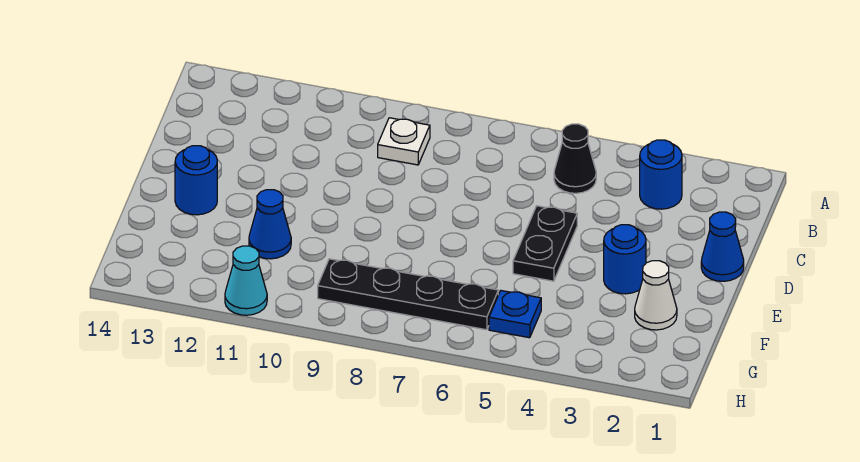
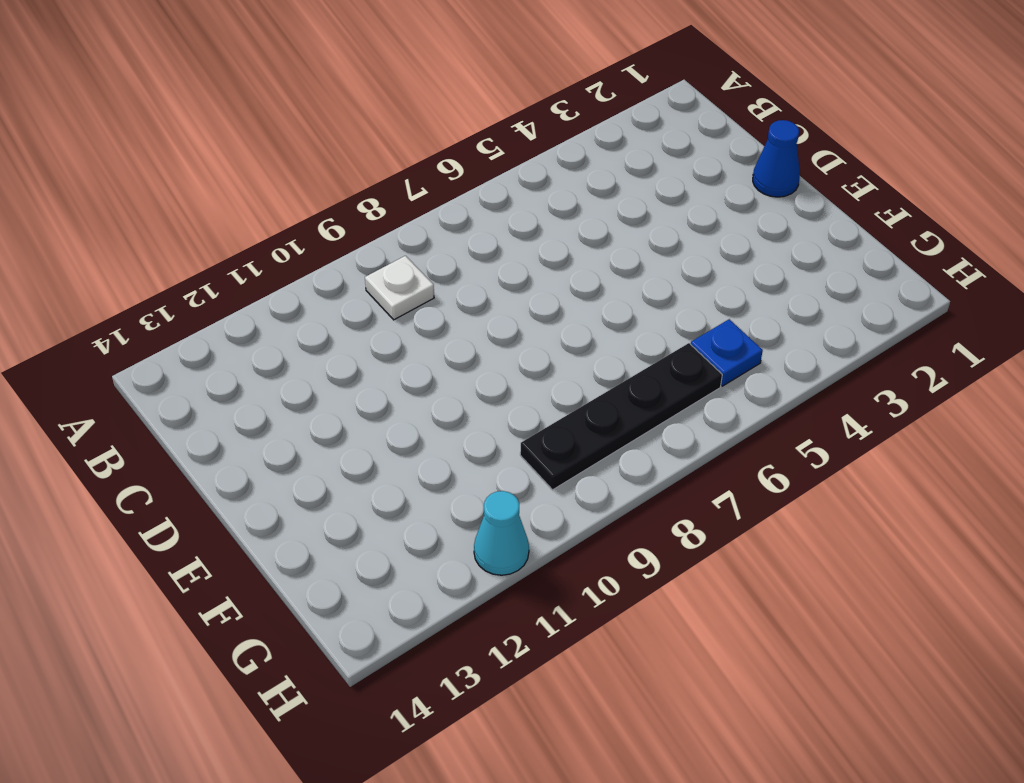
none -> blue 1x1 round brick [640,140,682,209]
none -> black 1x1 cone [554,124,596,193]
none -> black 1x2 plate [513,206,577,281]

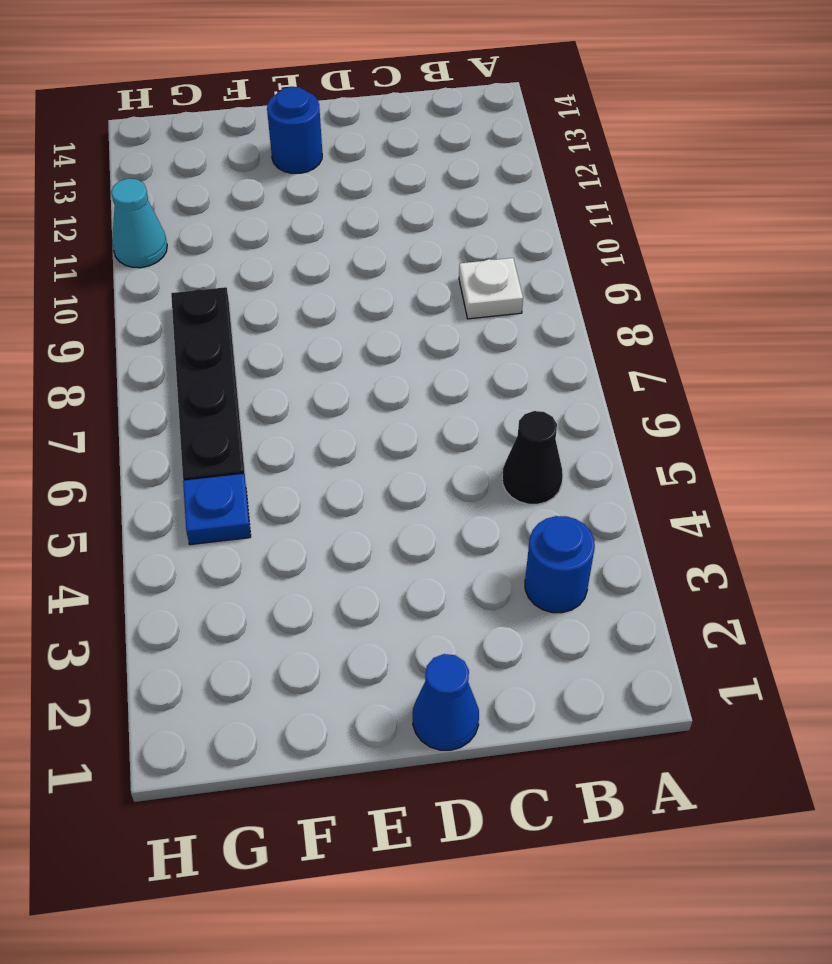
none -> black 1x2 plate [513,206,577,281]
none -> blue 1x1 round brick [604,225,646,294]
none -> white 1x1 cone [635,261,677,330]

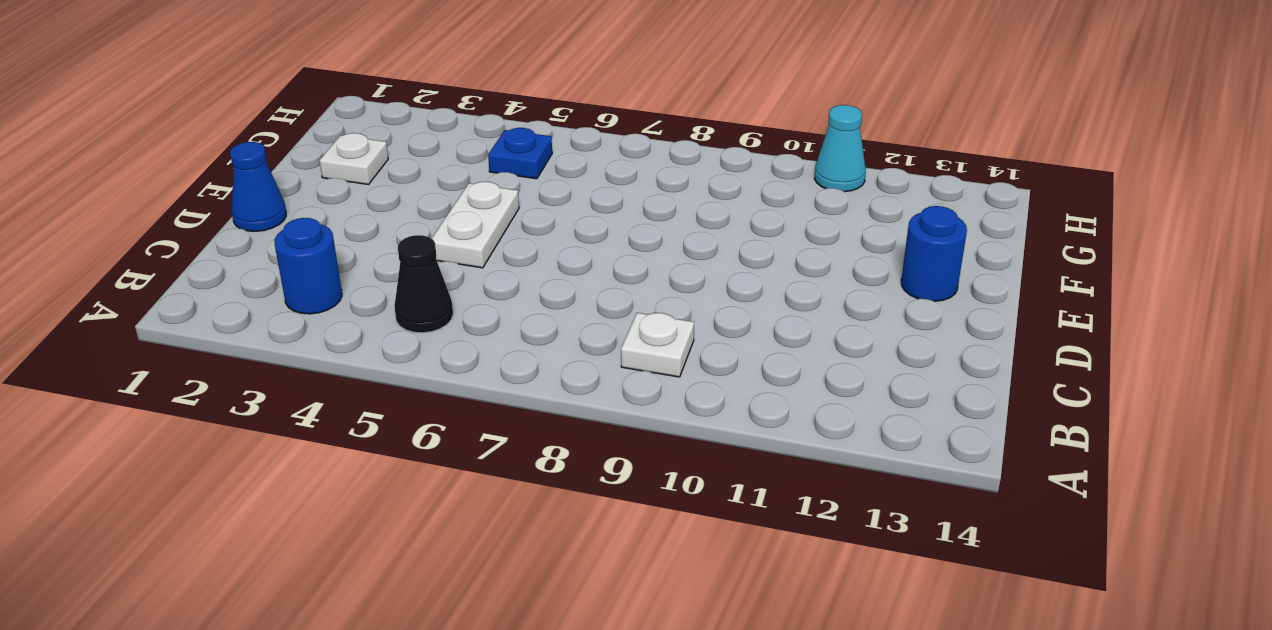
white 1x2 plate [431,182,519,268] -> black 1x2 plate [513,206,577,281]
white 1x1 plate [319,133,388,185] -> white 1x1 cone [635,261,677,330]
none -> blue 1x1 round brick [604,225,646,294]
none -> blue 1x1 cone [249,190,291,259]
none -> black 1x4 plate [318,259,498,330]

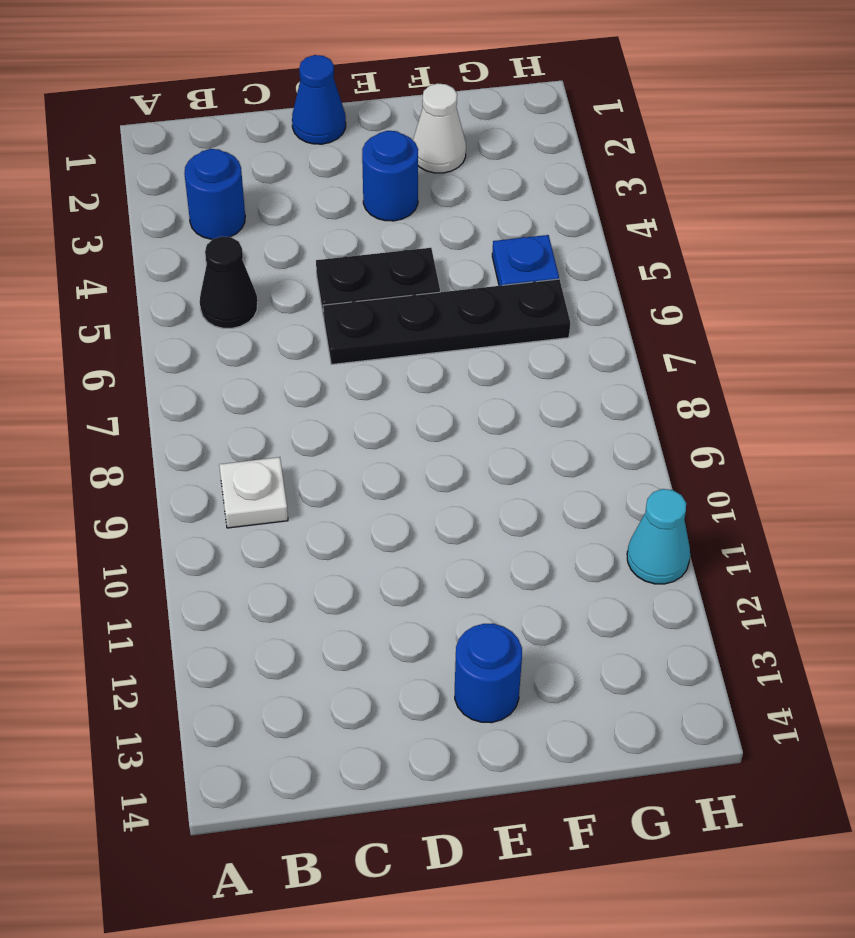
black 1x4 plate [323,279,570,365] -> black 1x4 plate turned to [318,259,498,330]
none -> blue 1x1 cone [249,190,291,259]

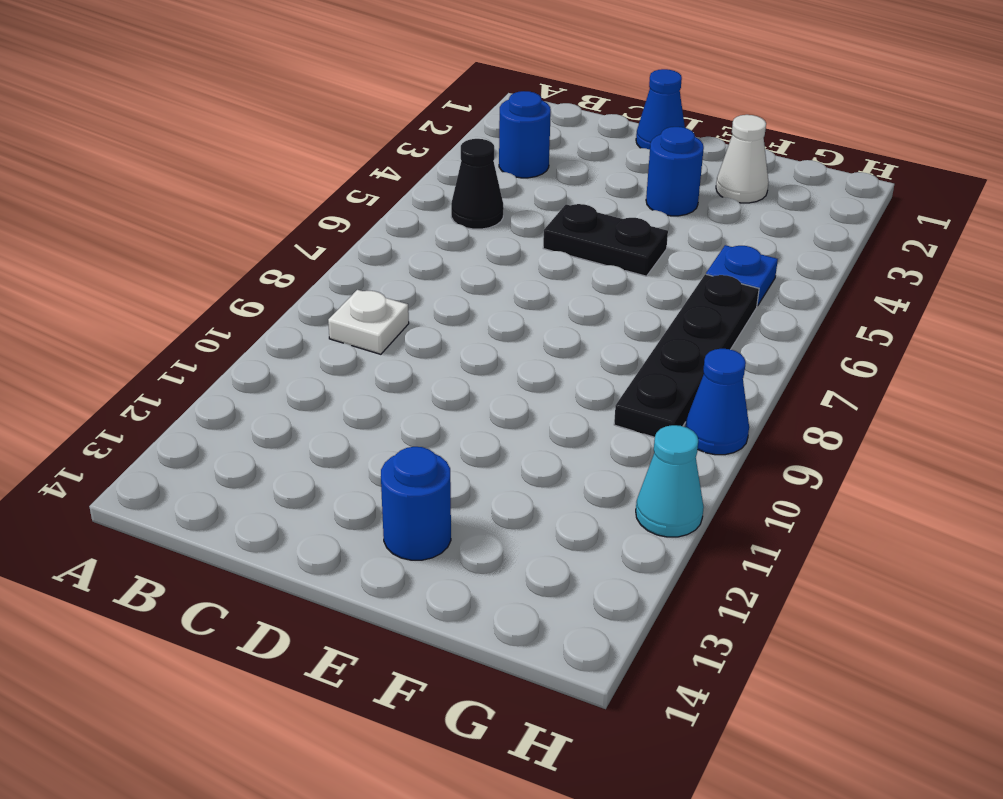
blue 1x1 cone [685,349,749,455] -> blue 1x1 cone moved to [249,190,291,259]

